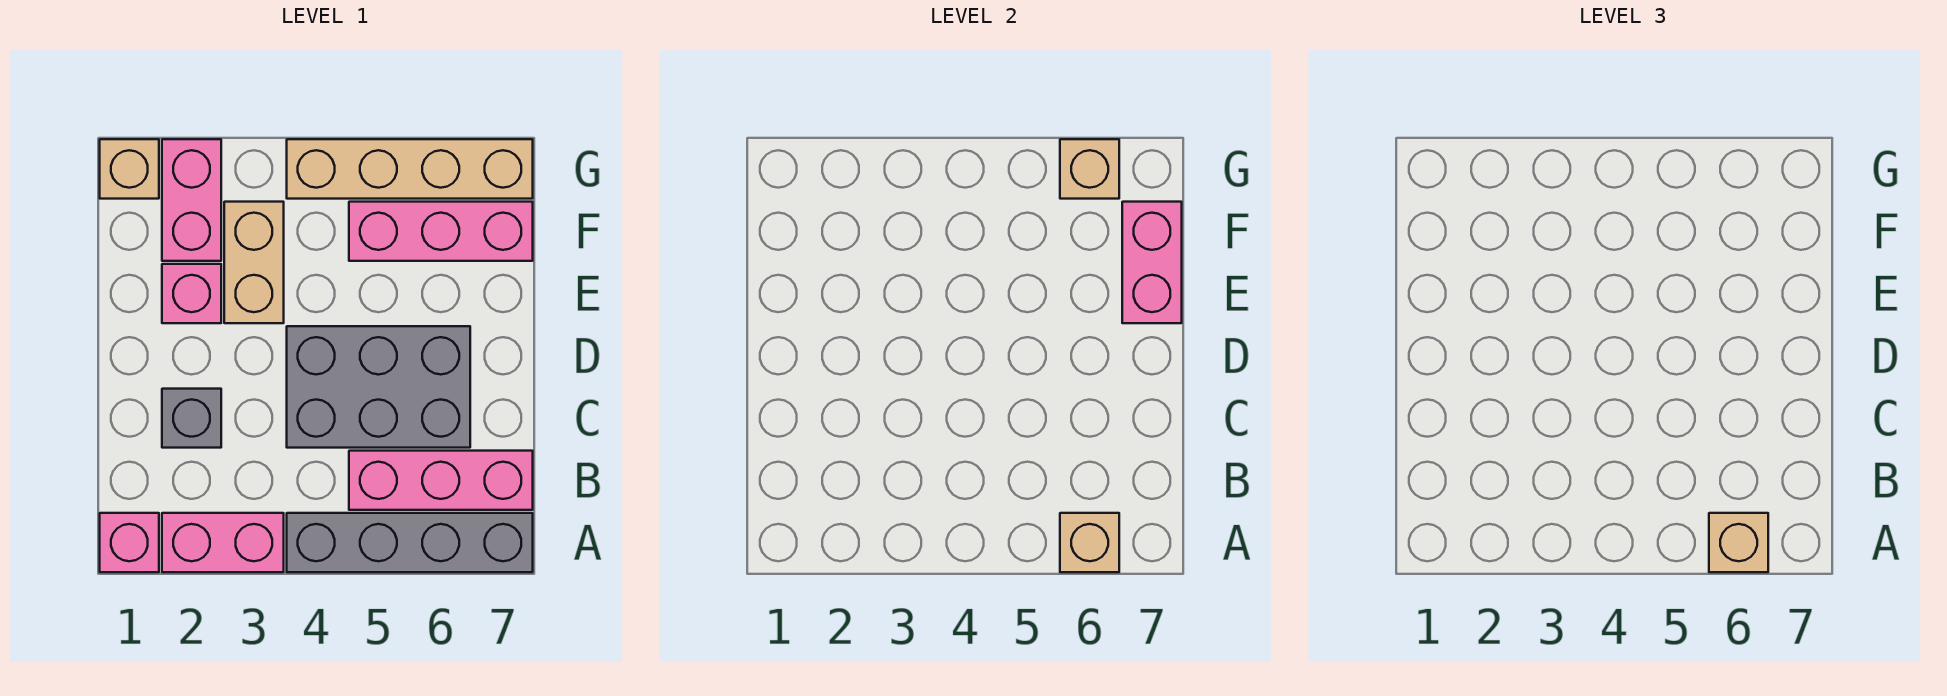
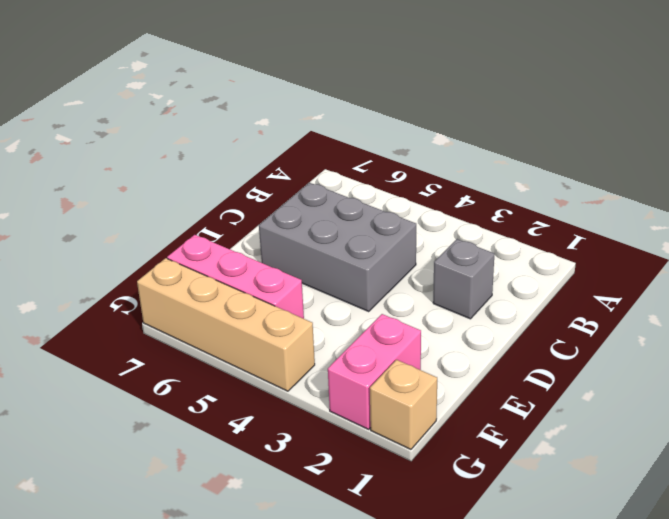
none -> pink 1x1 brick [100,513,159,572]
none -> pink 1x2 brick [162,513,284,572]
none -> grey 1x4 brick [287,513,533,572]

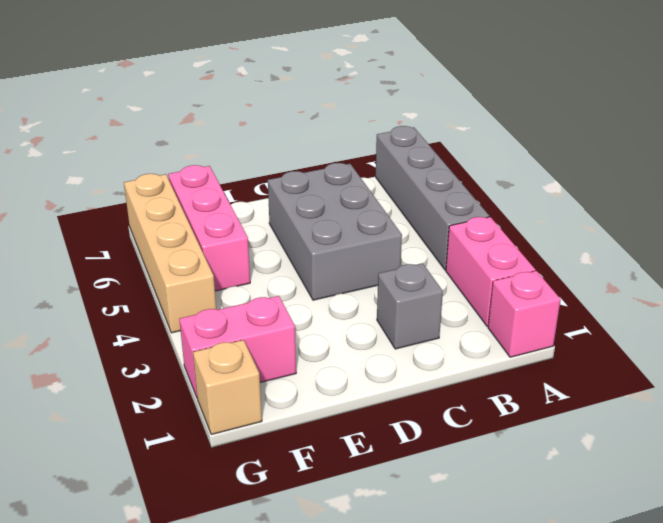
none -> pink 1x3 brick [349,451,533,510]
none -> pink 1x1 brick [162,264,221,323]
none -> tan 1x2 brick [224,202,284,323]

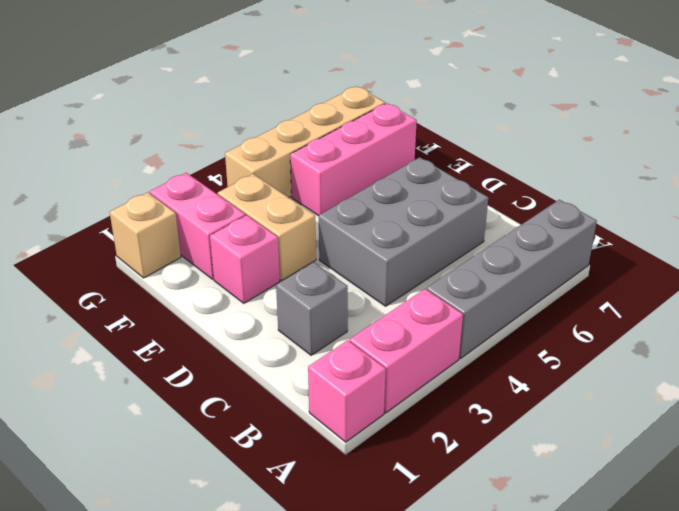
none -> pink 1x3 brick [349,451,533,510]
none -> tan 1x1 brick [1060,513,1119,572]
none -> pink 1x2 brick [1122,202,1182,323]

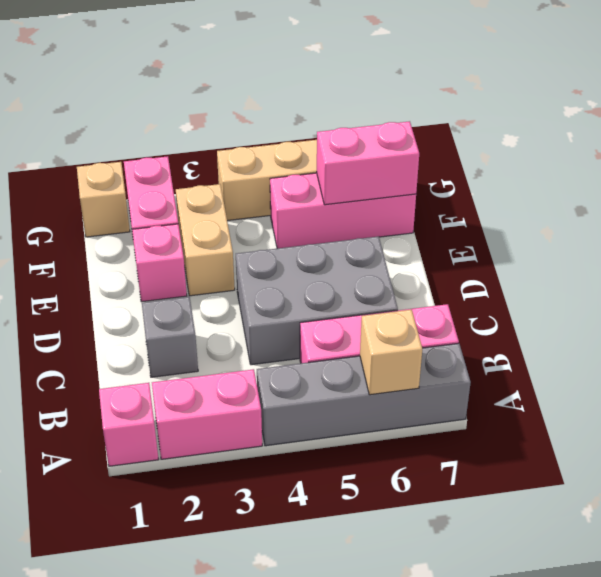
pink 1x2 brick [317,121,419,205] -> pink 1x2 brick turned to [1122,202,1182,323]
none -> tan 1x1 brick [1060,139,1119,199]
none -> tan 1x1 brick [1709,513,1768,572]

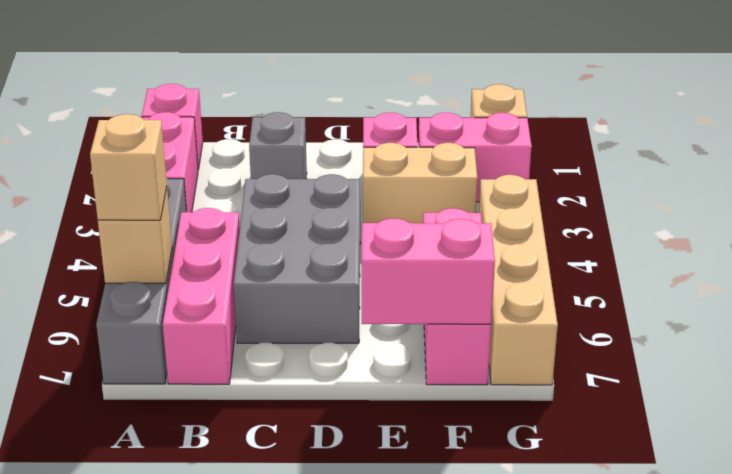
none -> tan 1x1 brick [1060,139,1119,199]

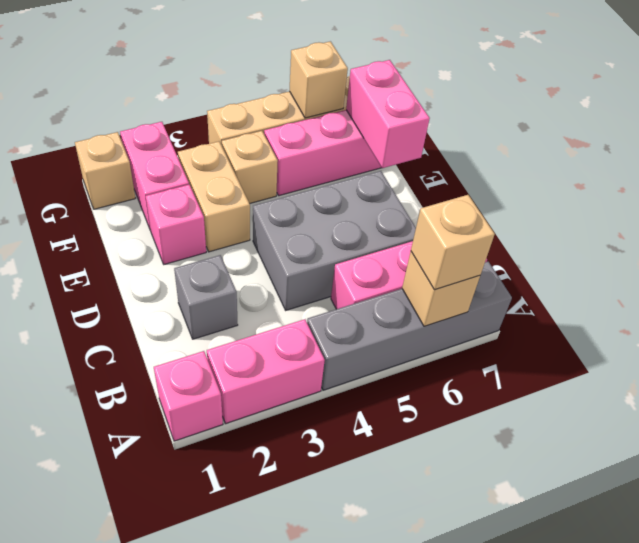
tan 1x1 brick [222,131,278,204] -> none

